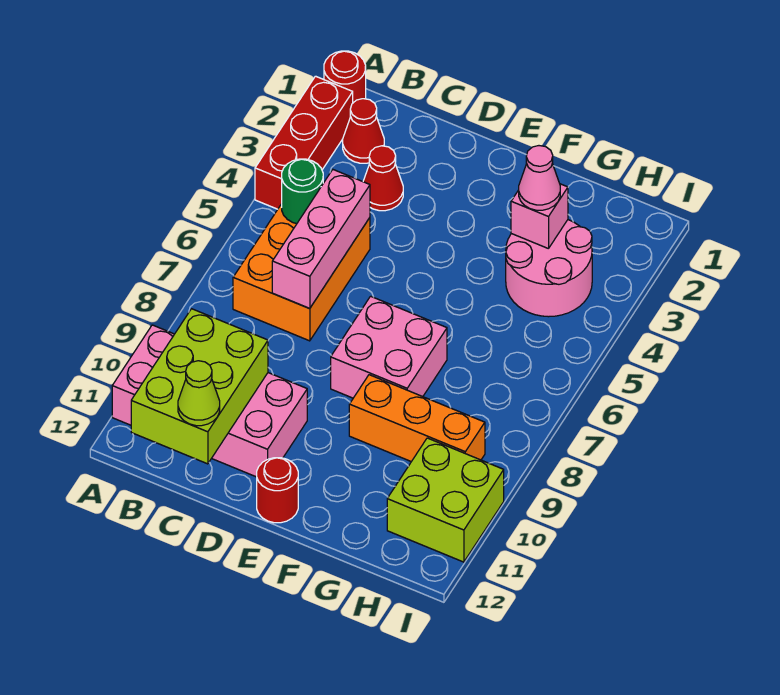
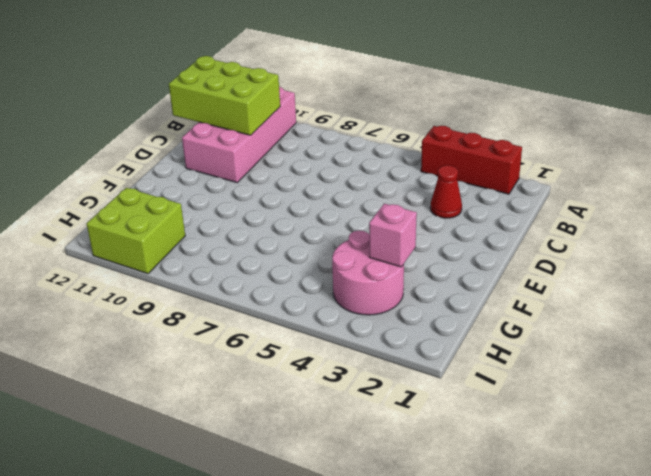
none -> red 1x1 round brick [324,51,366,103]
none -> red 1x1 cone [343,99,384,163]
none -> orange 2x3 brick [233,204,370,341]

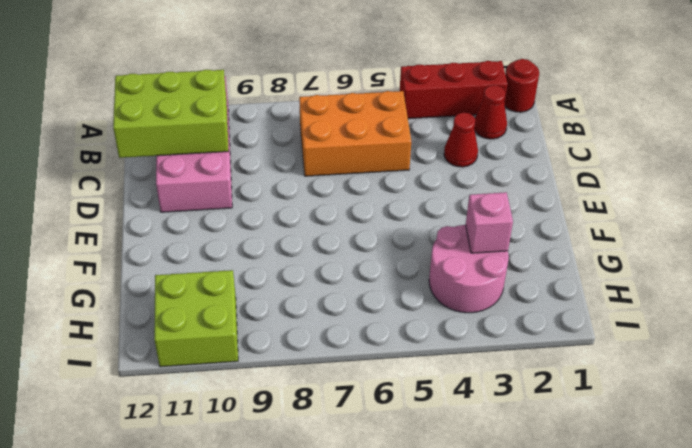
none -> pink 2x2 brick [331,296,447,398]
none -> red 1x1 round brick [257,458,298,523]
none -> orange 1x3 brick [349,375,485,462]

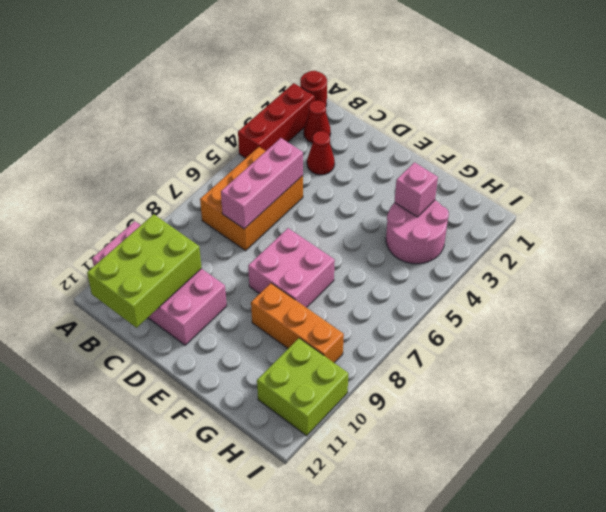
none -> red 1x1 round brick [257,458,298,523]
none -> green 1x1 round brick [282,159,323,224]
none -> lime 1x1 cone [178,361,220,426]

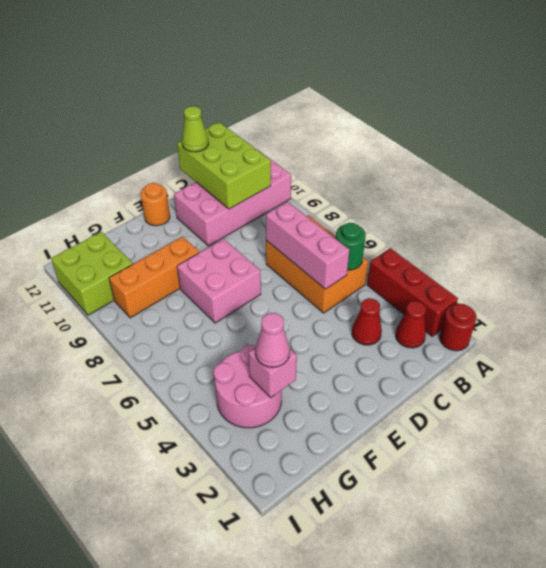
orange 1x1 round brick [140,183,170,226] -> red 1x1 round brick [257,458,298,523]

